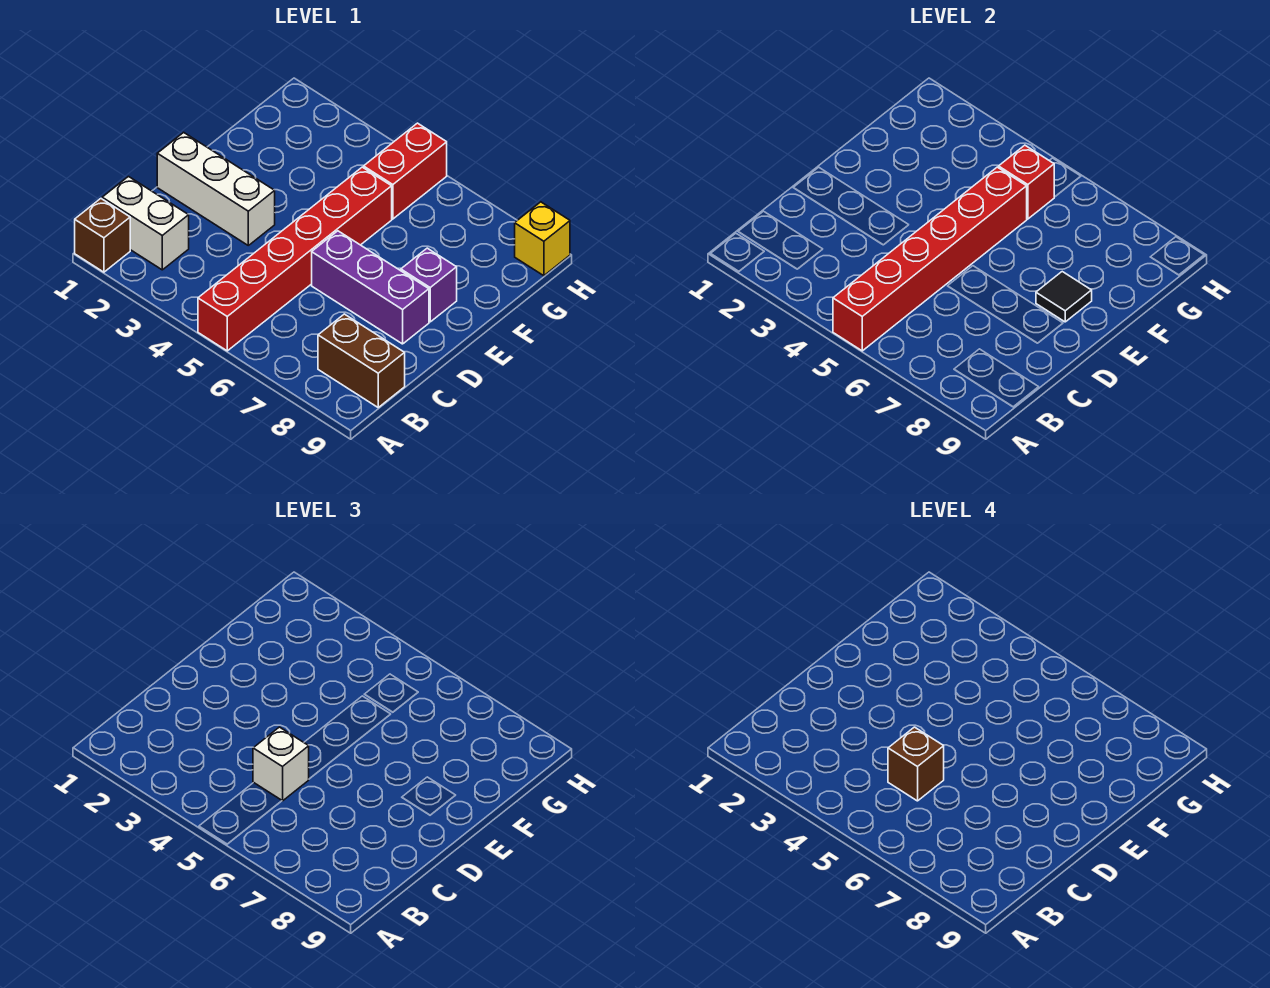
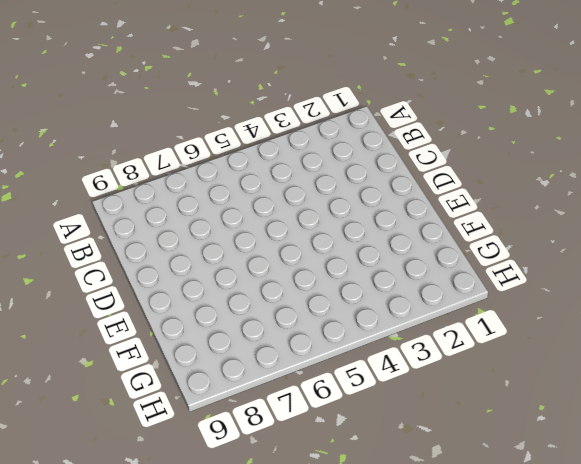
none -> brown 1x1 brick [75,199,130,272]
none -> red 1x6 brick [198,167,392,351]
none -> white 1x2 brick [102,177,189,270]

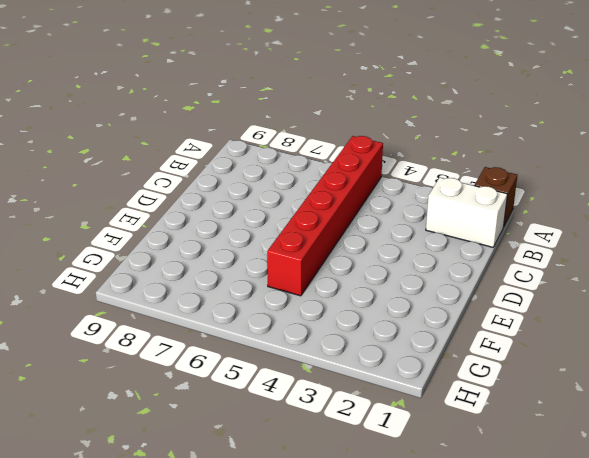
none -> brown 1x2 brick [318,314,405,407]
none -> white 1x3 brick [157,132,275,245]
none -> purple 1x3 brick [312,231,429,344]

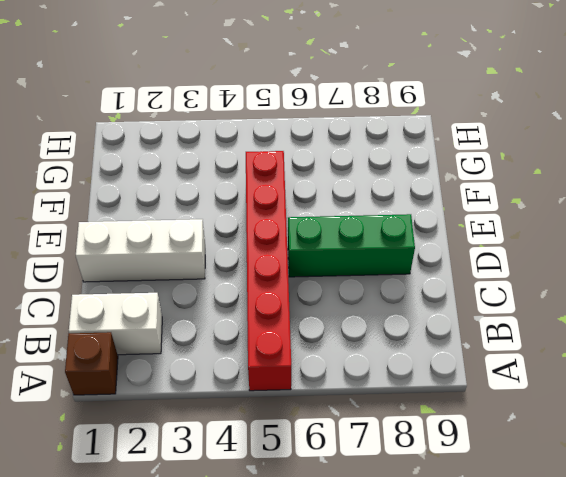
green 1x3 brick [288,214,415,277] -> purple 1x3 brick [312,231,429,344]
none -> brown 1x2 brick [318,314,405,407]
none -> purple 1x1 brick [401,248,457,322]
none -> red 1x2 brick [364,123,447,219]

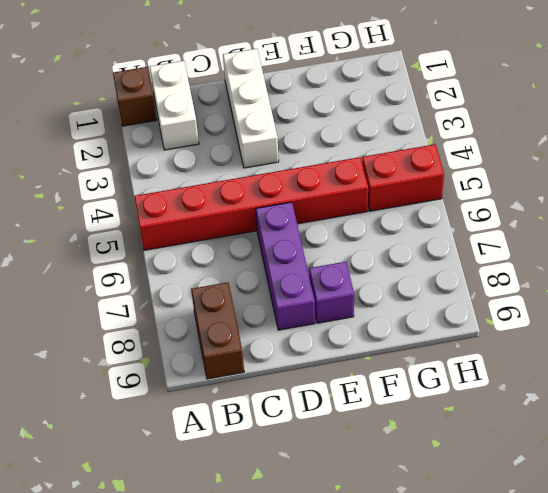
none -> yellow 1x1 brick [515,202,570,276]
none -> red 1x6 brick [833,167,1027,351]
none -> black 1x1 tile [1036,272,1092,322]

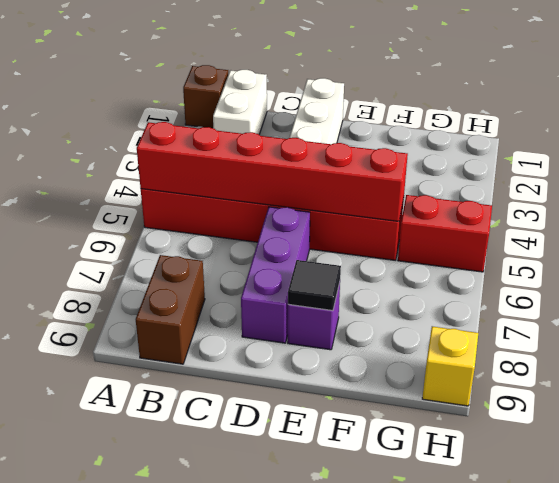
none -> red 1x1 brick [999,145,1054,219]
none -> white 1x1 brick [253,727,309,801]
none -> brown 1x1 brick [888,727,944,801]

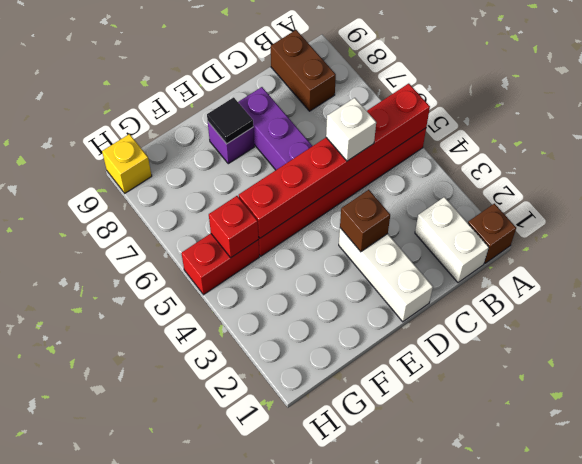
brown 1x1 brick [340,190,390,252] -> brown 1x1 brick moved to [888,727,944,801]

